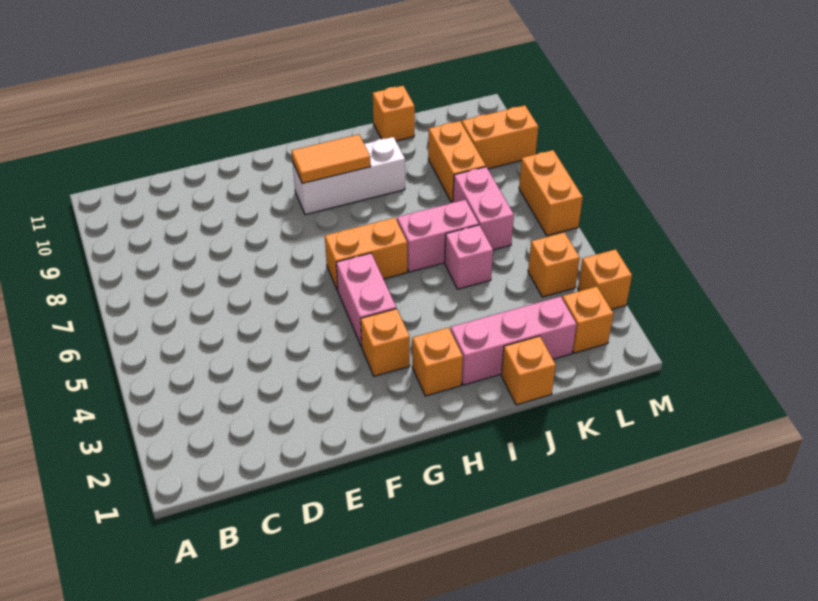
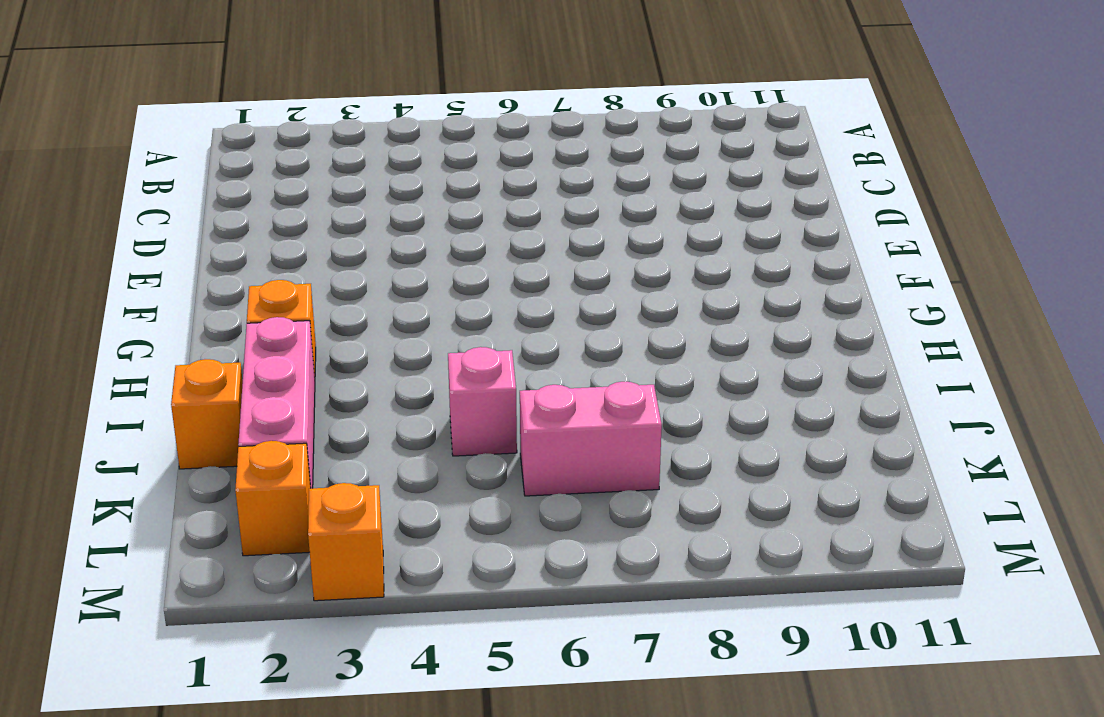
none -> orange 1x1 brick [361,309,410,376]
none -> pink 1x2 brick [336,253,396,347]
none -> orange 1x2 brick [325,218,407,291]

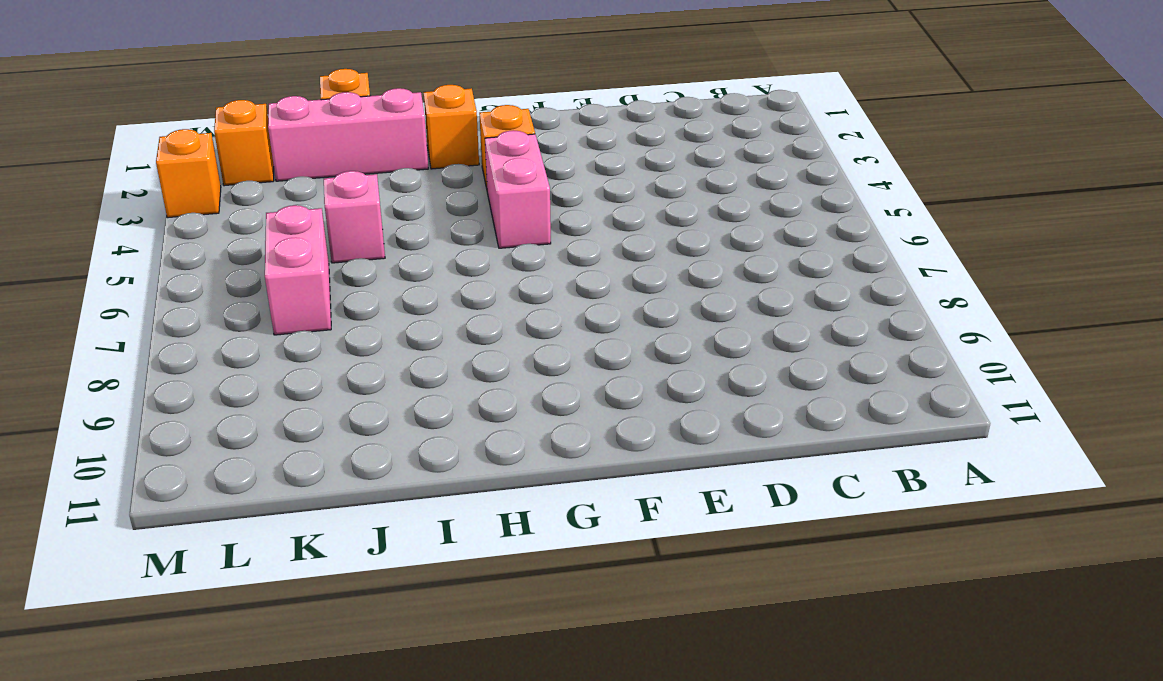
none -> orange 1x2 brick [325,218,407,291]
none -> white 1x3 brick [293,137,405,215]
none -> pink 1x2 brick [397,200,479,272]

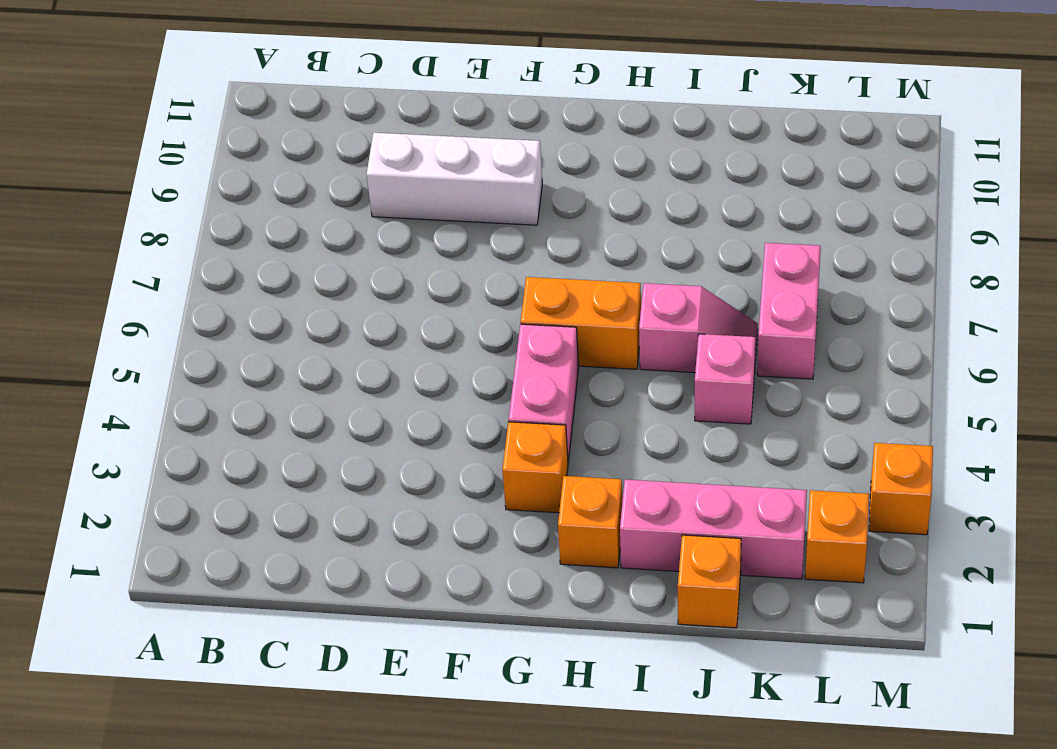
white 1x3 brick [367,133,542,225] -> white 1x3 brick moved to [293,137,405,215]
pink 1x2 slope [639,283,758,375] -> pink 1x2 brick [397,200,479,272]
none -> orange 1x1 brick [373,86,415,141]
none -> orange 1x2 brick [428,121,486,203]
none -> orange 1x1 brick [528,232,580,297]

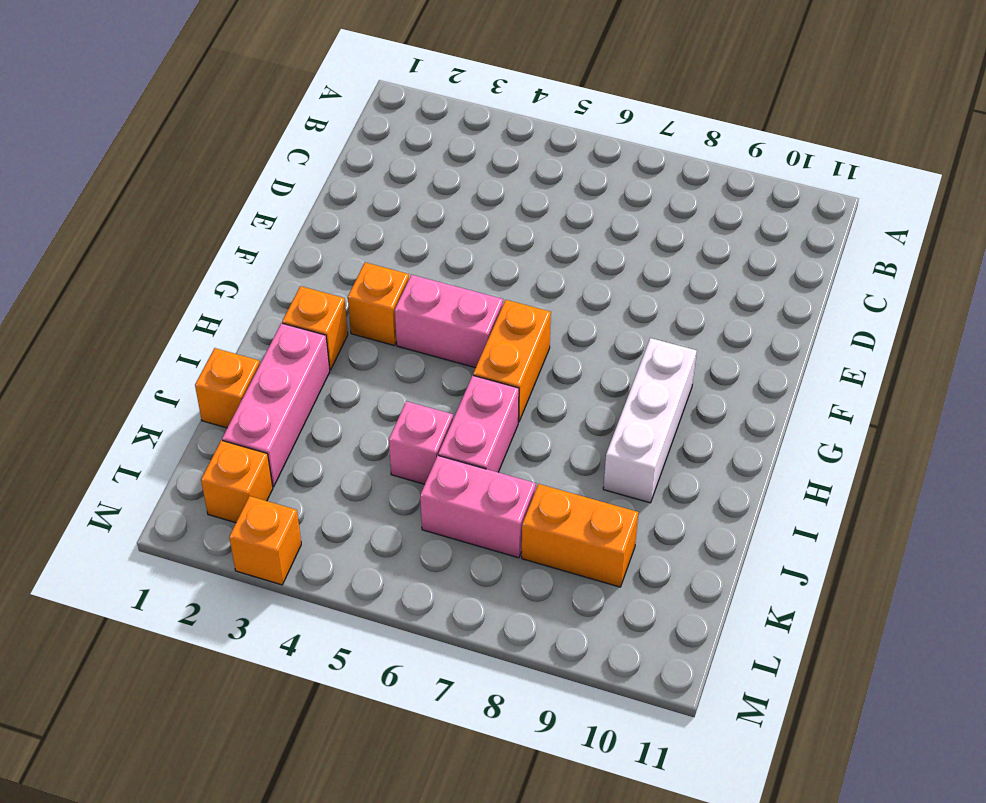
none -> orange 1x1 brick [373,86,415,141]
none -> orange 1x1 brick [528,232,580,297]
none -> orange 1x2 brick [462,105,538,169]

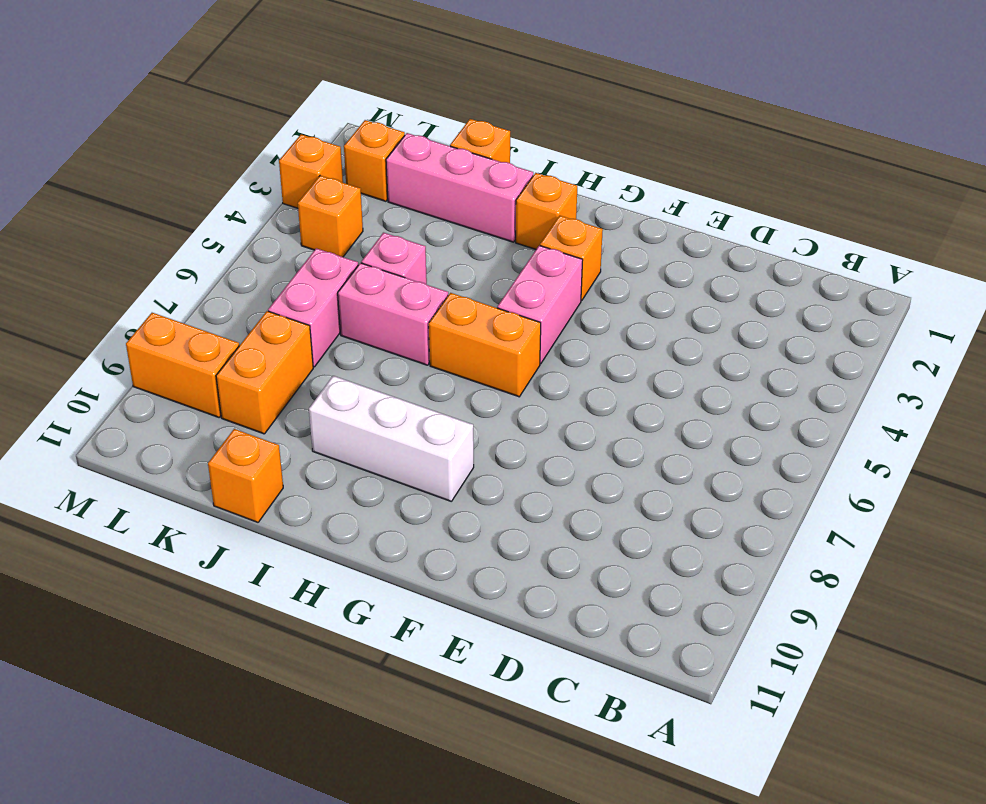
none -> orange 1x2 brick [519,150,583,236]
none -> orange 1x2 tile [292,134,371,183]

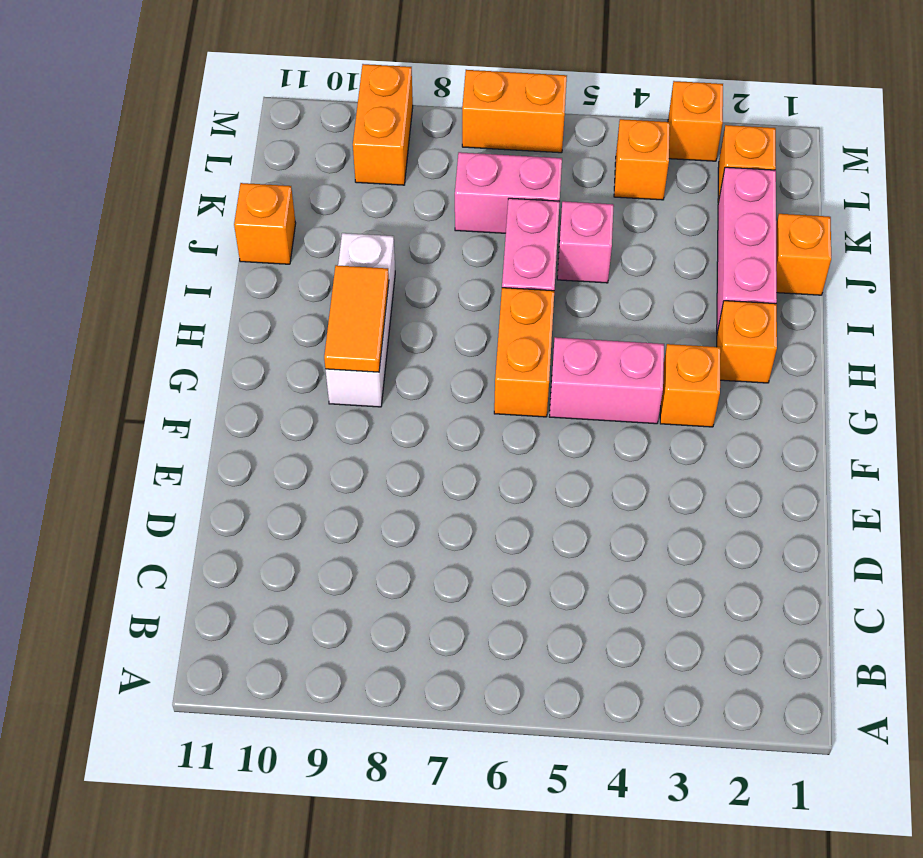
none -> orange 1x2 brick [428,121,486,203]

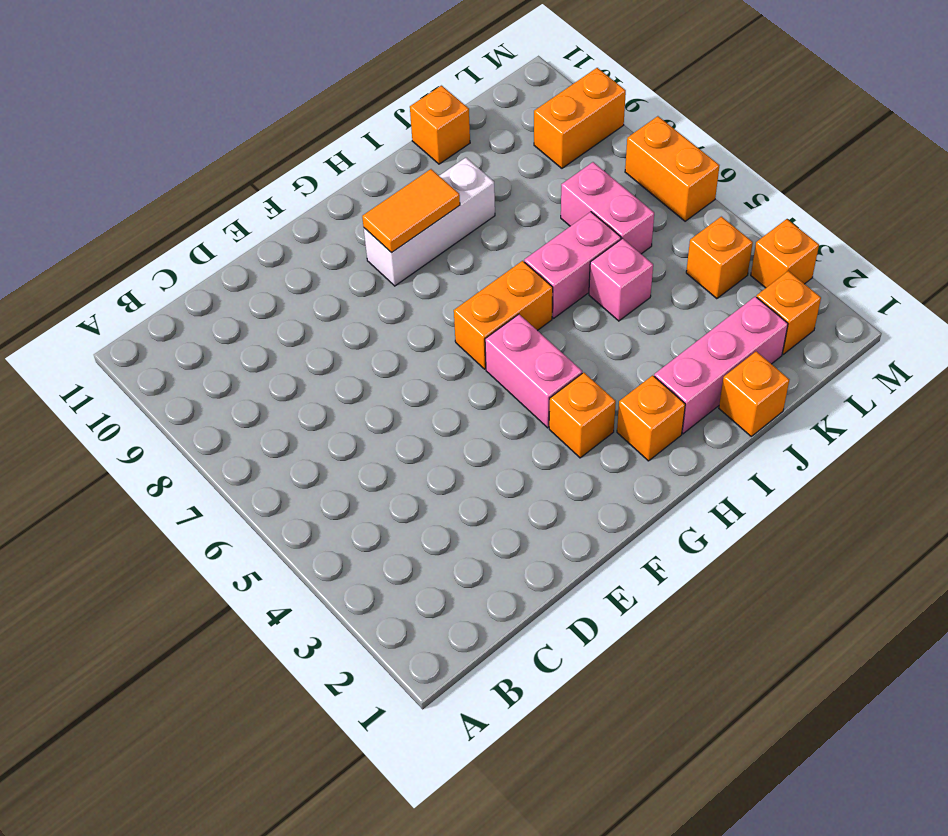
none -> orange 1x2 brick [428,121,486,203]

